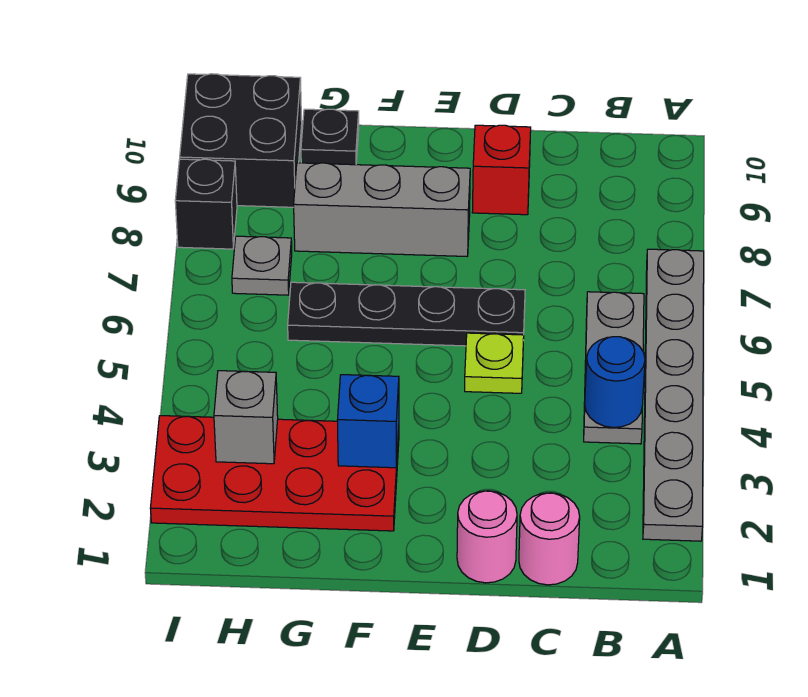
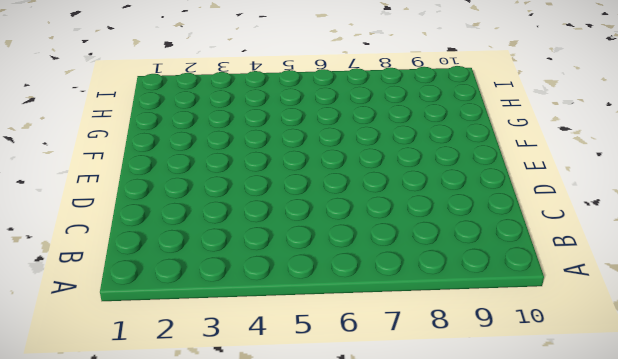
none -> grey 1x6 plate [643,249,704,541]
none -> grey 1x3 plate [584,292,644,444]
none -> pink 1x1 round brick [519,493,580,585]

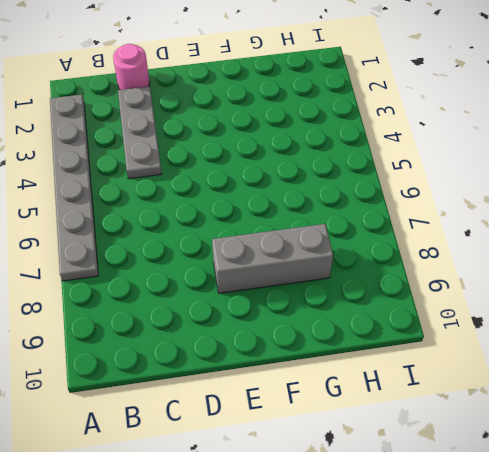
grey 1x3 plate [118,86,162,179] -> grey 1x3 plate moved to [584,292,644,444]
none -> pink 1x1 round brick [457,491,517,583]
none -> lime 1x1 plate [465,333,524,393]
none -> black 1x4 plate [288,282,525,346]

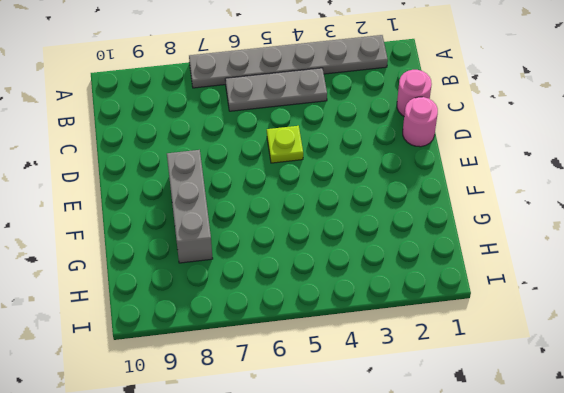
none -> black 1x4 plate [288,282,525,346]
none -> red 1x1 brick [472,125,531,215]
none -> red 2x4 plate [150,416,399,531]

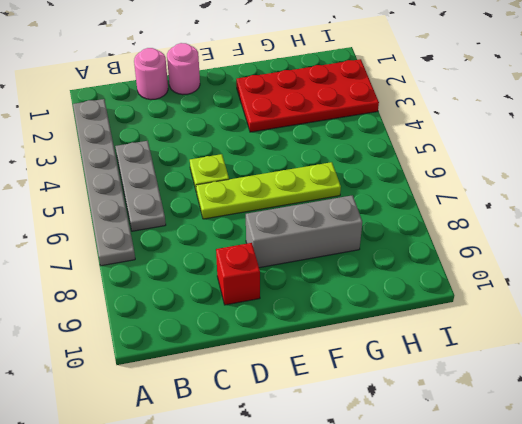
lime 1x4 plate [196,162,341,219] -> black 1x4 plate [288,282,525,346]
none -> black 1x1 plate [301,109,359,165]
none -> grey 1x1 plate [232,236,292,295]
none -> black 2x2 brick [180,74,302,207]

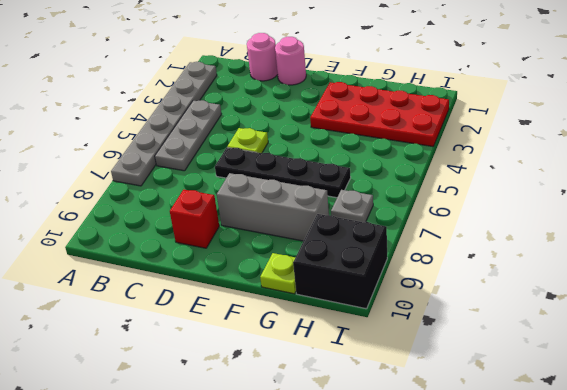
lime 1x1 plate [260,253,296,294] -> black 1x1 plate [301,109,359,165]
none -> black 1x1 brick [175,159,237,249]
none -> blue 1x1 round brick [585,337,645,428]
none -> blue 1x1 brick [337,375,399,468]

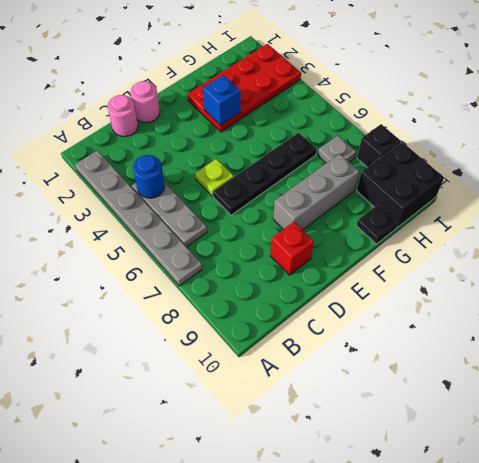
none -> grey 1x1 brick [214,371,278,464]

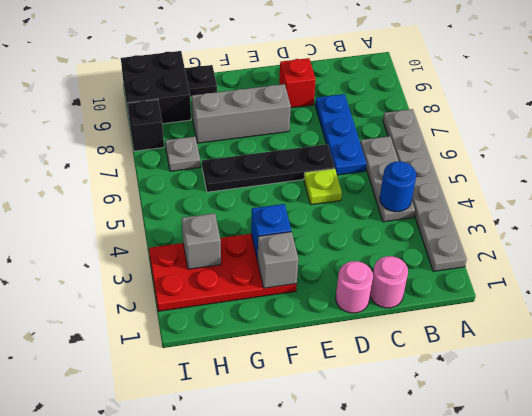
blue 1x3 plate [315,94,366,175] -> none
grey 1x1 brick [257,232,298,288] -> none

